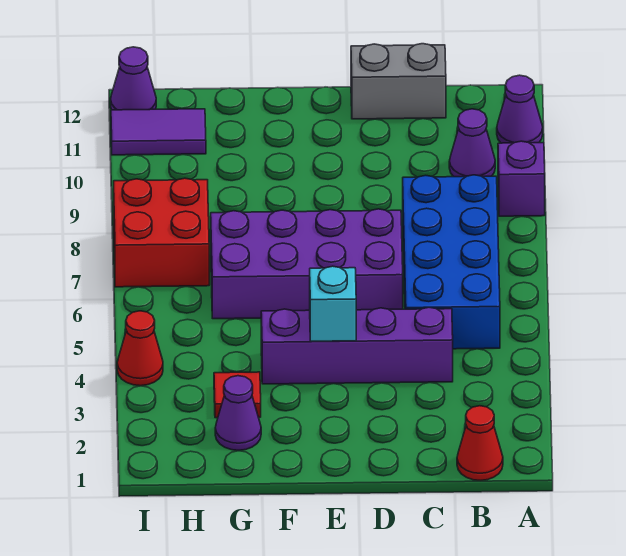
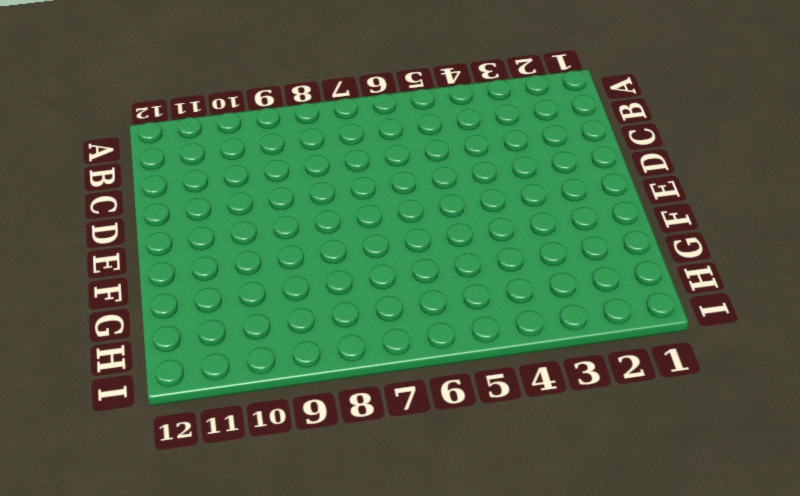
none -> purple 1x1 brick [498,141,545,216]
none -> purple 1x1 cone [497,75,543,143]
none -> red 1x1 cone [457,406,503,480]

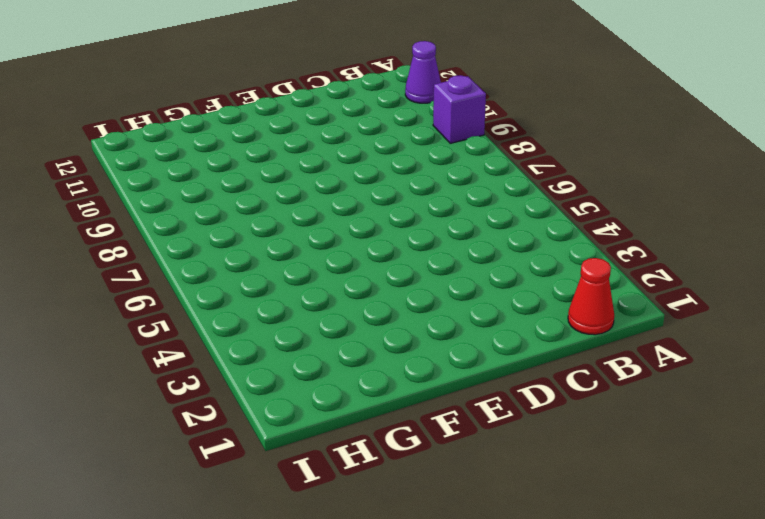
none -> blue 2x4 brick [403,175,500,349]
none -> purple 1x1 cone [449,109,495,177]
none -> purple 1x4 brick [261,307,453,384]

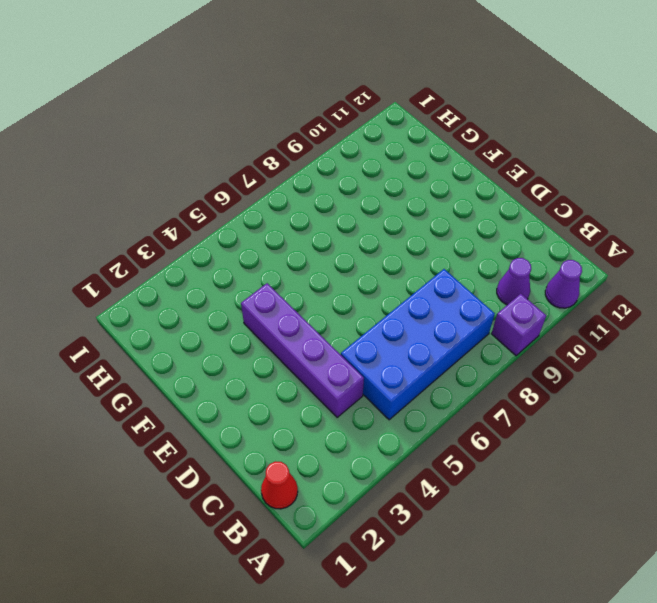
none -> grey 1x2 brick [351,44,446,119]
none -> purple 2x4 brick [211,209,403,319]
none -> purple 1x1 cone [215,376,261,450]

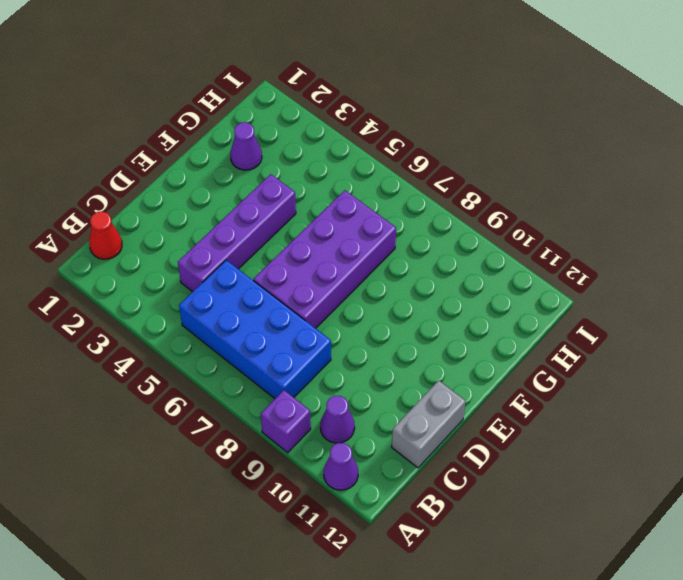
none -> red 1x1 tile [214,372,261,418]
none -> red 2x2 brick [114,178,209,287]
none -> purple 1x2 tile [111,109,206,155]

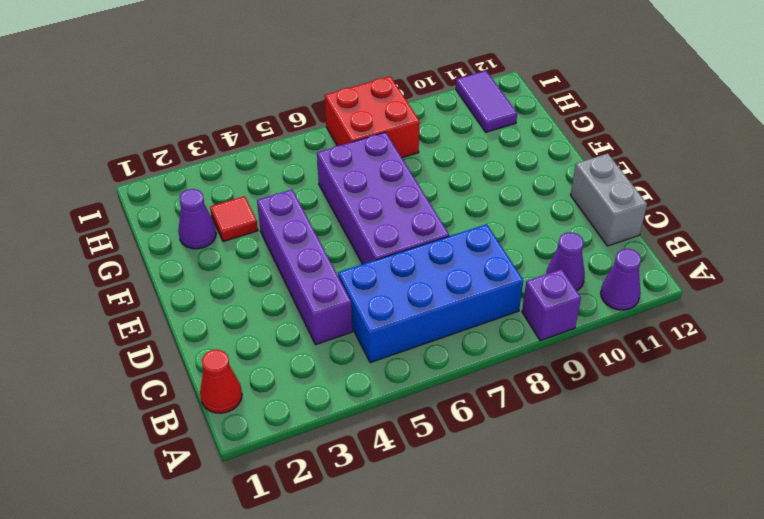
none -> red 1x1 cone [117,311,163,386]
none -> purple 1x1 cone [111,47,156,110]
none -> cyan 1x1 brick [310,266,356,341]

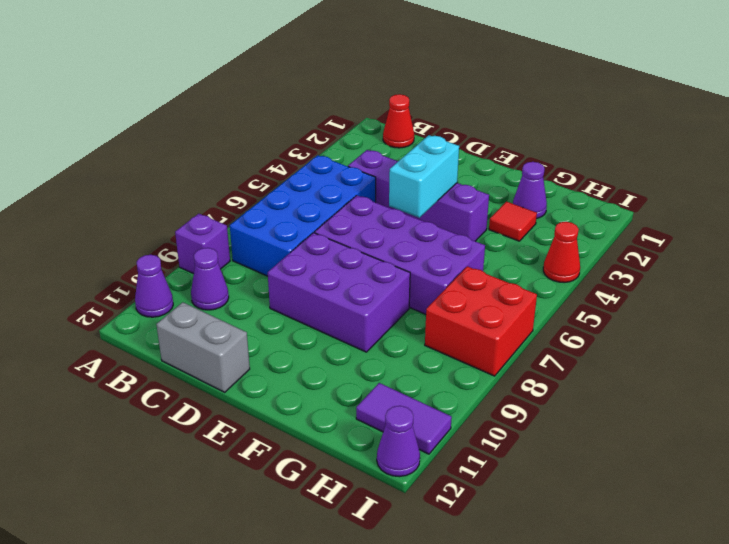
purple 2x3 brick [268,233,410,352] -> none
cyan 1x2 brick [389,135,459,218] -> cyan 1x1 brick [310,266,356,341]

